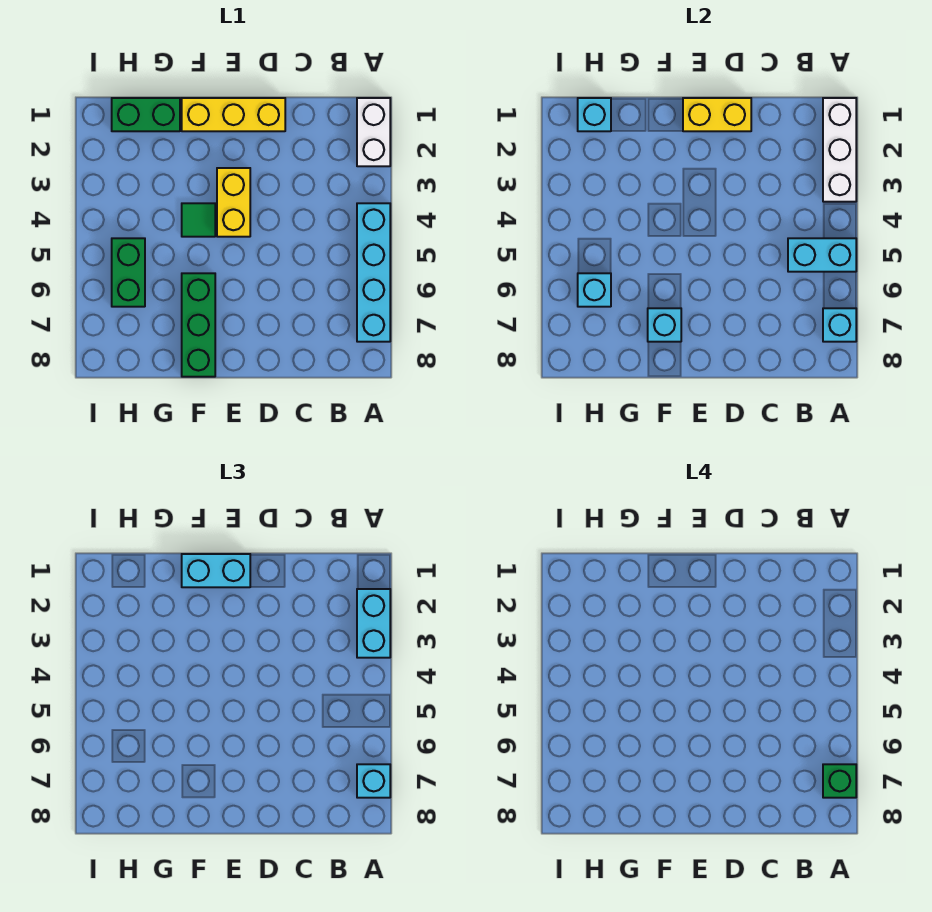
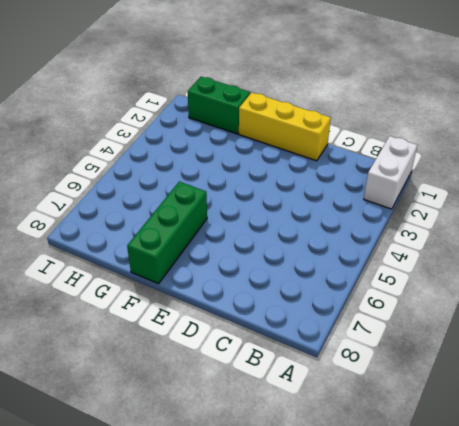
none -> cyan 1x4 brick [357,203,390,342]
none -> yellow 1x2 brick [217,168,250,237]
none -> green 1x1 tile [182,203,215,237]

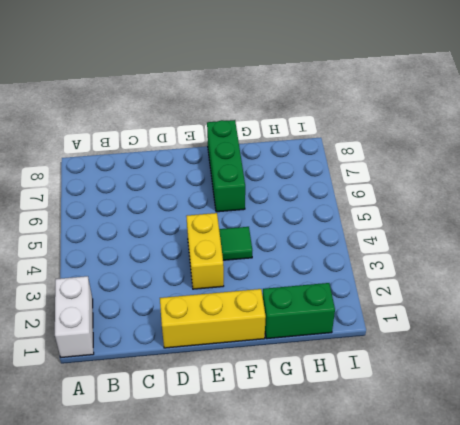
none -> cyan 1x4 brick [357,203,390,342]
none -> green 1x2 brick [112,238,145,307]
none -> white 1x3 brick [823,98,856,202]

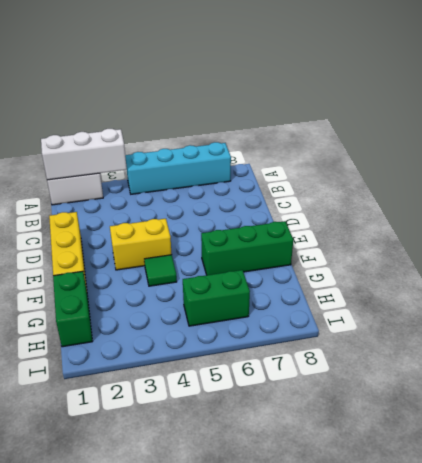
none -> cyan 1x2 brick [788,238,856,272]
none -> cyan 1x1 brick [823,308,856,342]
none -> yellow 1x2 brick [683,98,751,131]

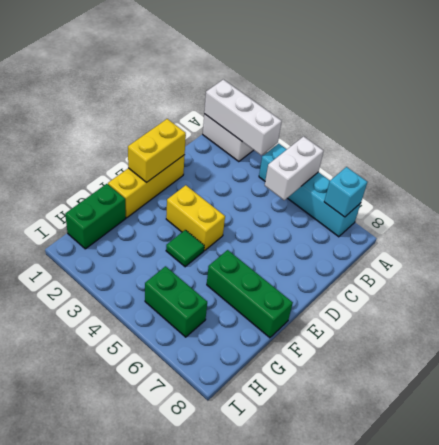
white 1x2 brick [265,136,323,200] -> cyan 1x2 brick [788,238,856,272]
none -> cyan 1x1 brick [648,308,681,342]
none -> cyan 1x1 brick [578,98,611,131]
none -> cyan 1x1 brick [578,273,611,307]

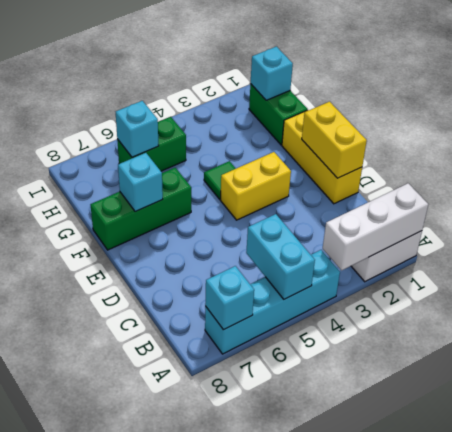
none -> cyan 1x2 brick [357,589,390,658]
none -> cyan 1x1 brick [357,764,390,798]
none -> cyan 1x2 brick [182,554,250,587]

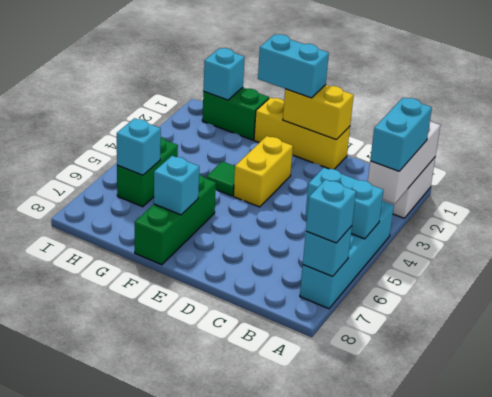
none -> green 1x1 brick [823,764,856,798]

